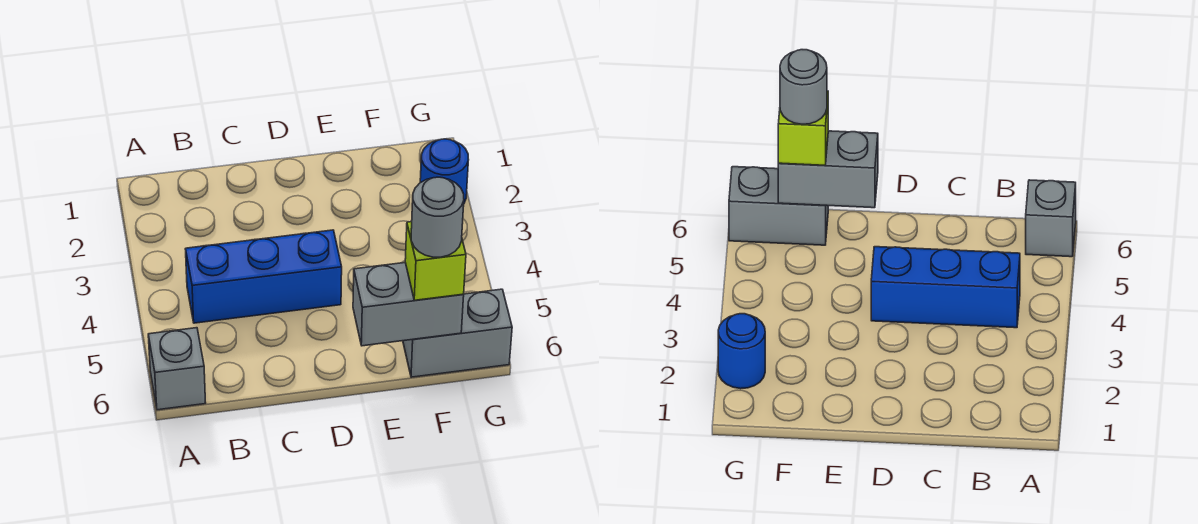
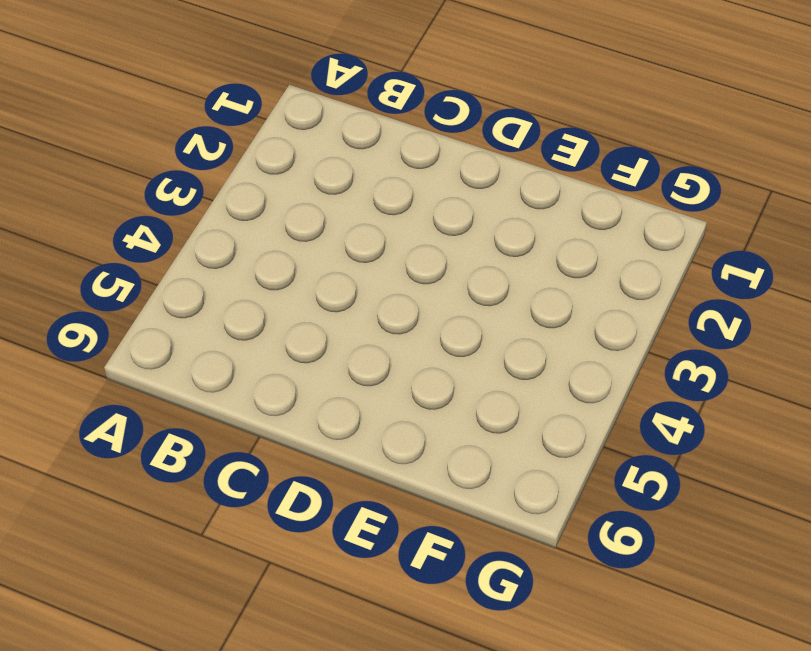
none -> grey 1x1 brick [148,328,206,410]
none -> blue 1x3 brick [186,230,342,323]

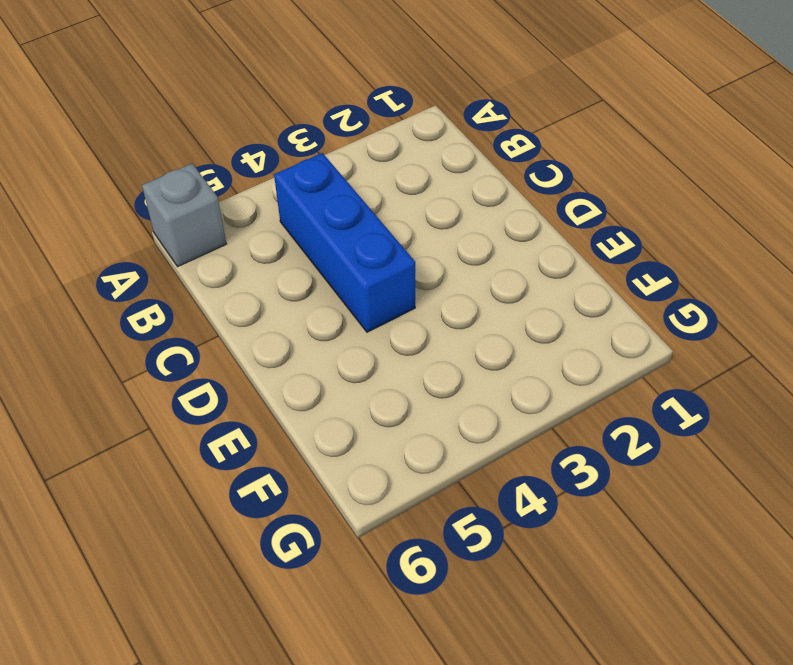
none -> grey 1x2 brick [403,289,512,377]
none -> blue 1x1 round brick [420,139,469,203]

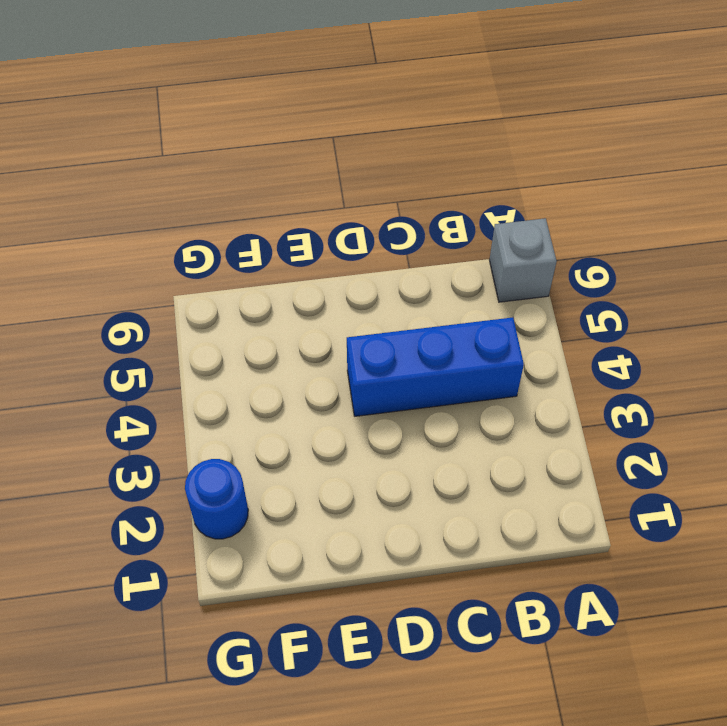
none -> grey 1x2 brick [403,289,512,377]
none -> grey 1x2 brick [353,263,464,346]

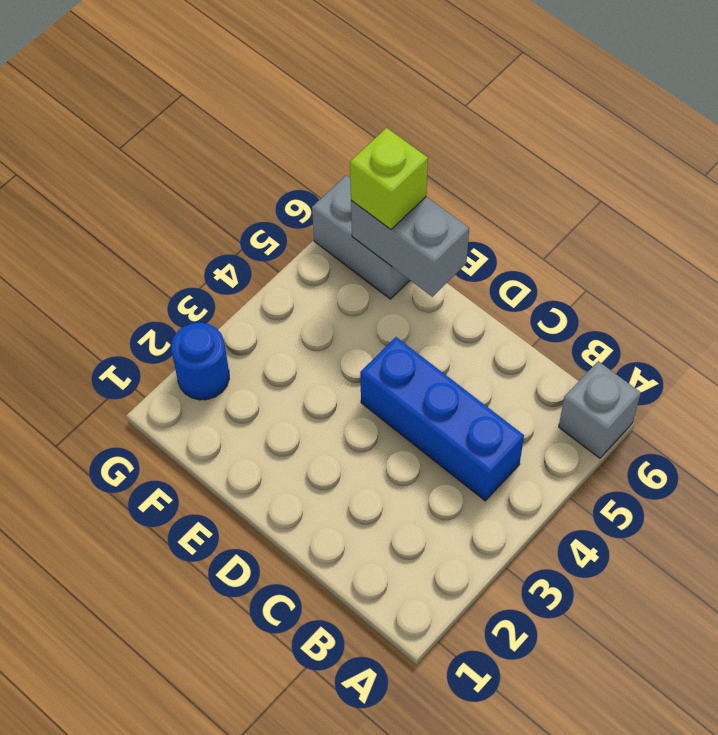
none -> grey 1x1 round brick [411,177,464,257]

